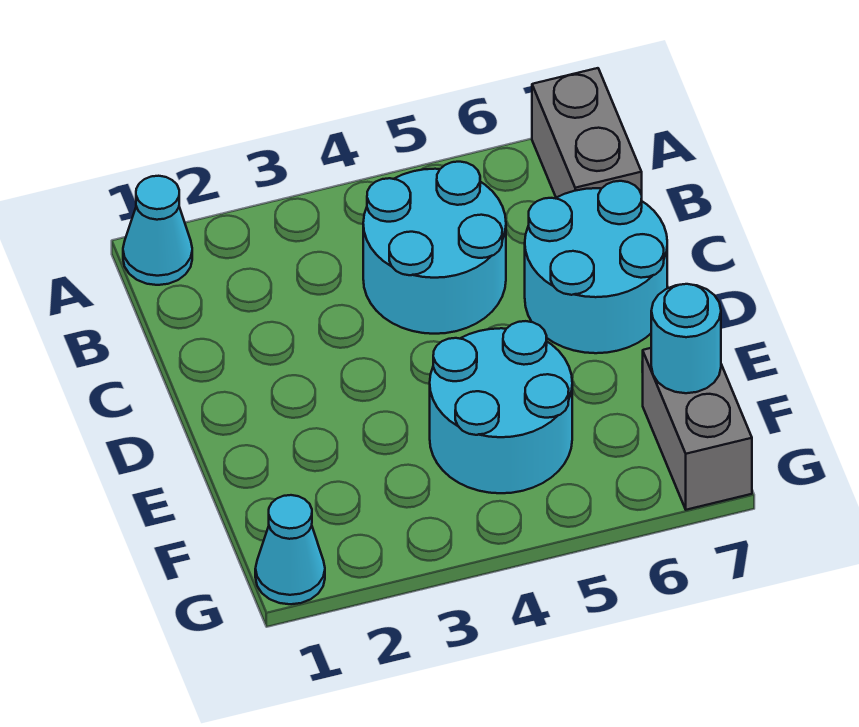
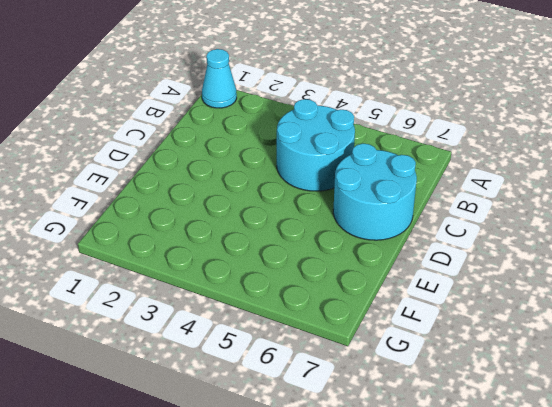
none -> grey 1x2 brick [532,68,642,198]
none -> cyan 2x2 round brick [430,321,572,493]

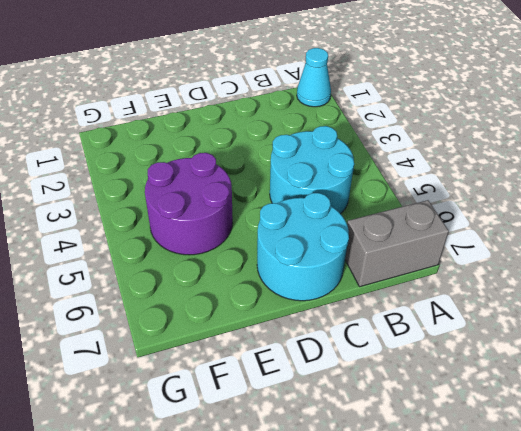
purple 2x2 round brick [145,153,233,255] -> cyan 2x2 round brick [430,321,572,493]
none -> grey 1x2 brick [642,348,752,510]
none -> cyan 1x1 cone [255,495,325,604]

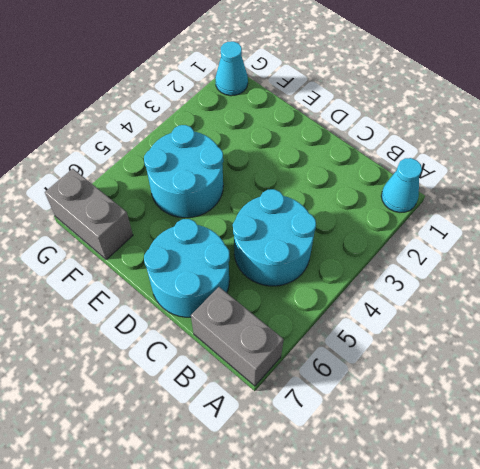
none -> cyan 1x1 round brick [651,284,721,393]

